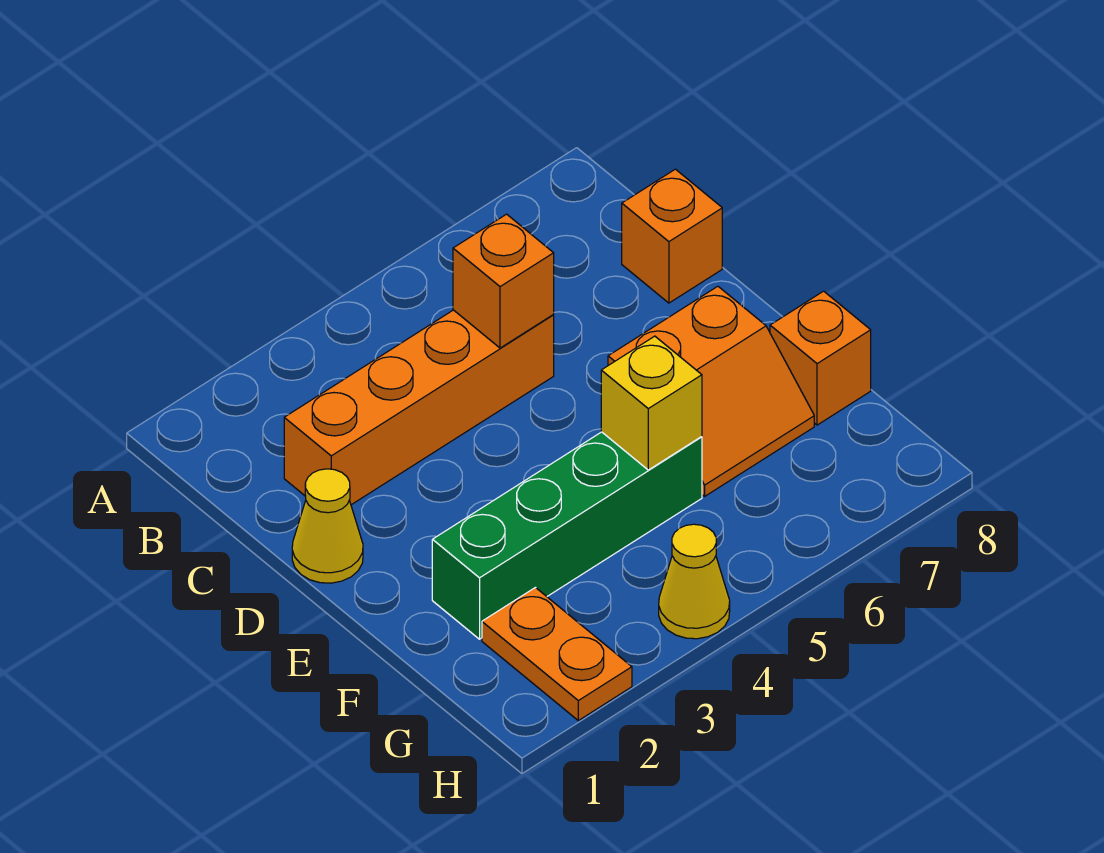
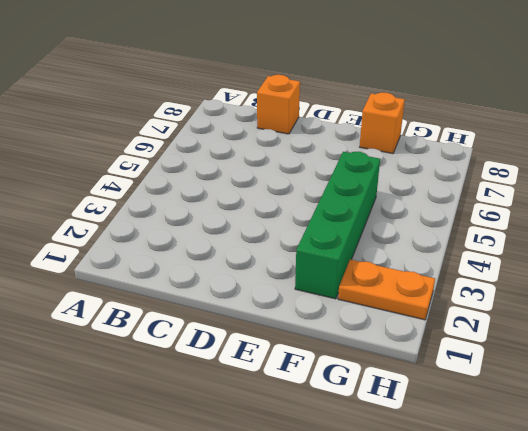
none -> orange 1x4 brick [284,310,554,505]
none -> yellow 1x1 cone [292,469,363,583]

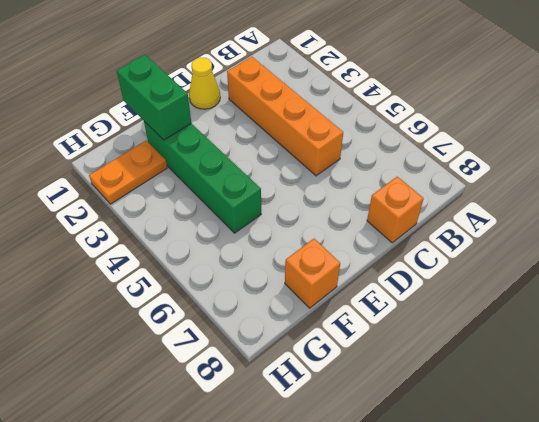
green 1x2 brick [117,55,191,140] -> none
none -> orange 2x2 slope [608,286,814,496]
none -> yellow 1x1 cone [659,524,730,639]

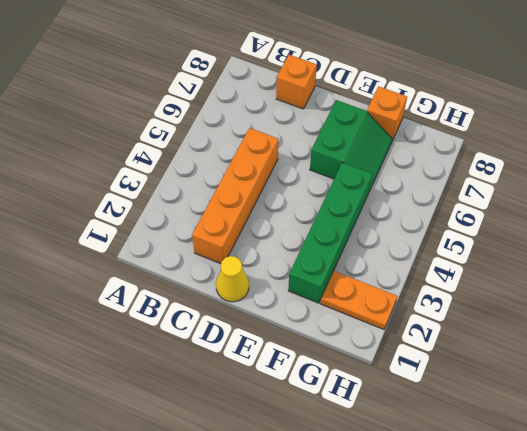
green 2x2 slope [310,100,392,191] -> orange 2x2 slope [608,286,814,496]
none -> yellow 1x1 cone [659,524,730,639]
none -> orange 1x1 brick [453,214,554,348]

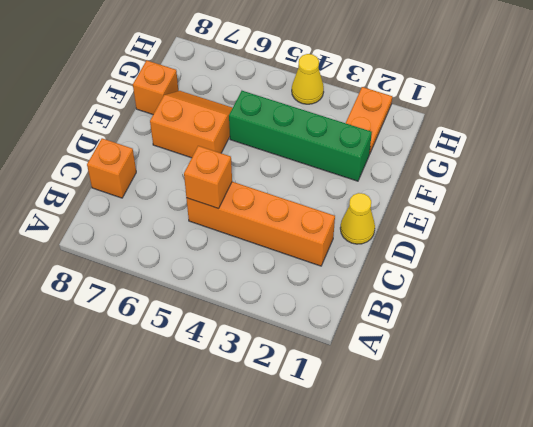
none -> yellow 1x1 brick [601,336,702,470]

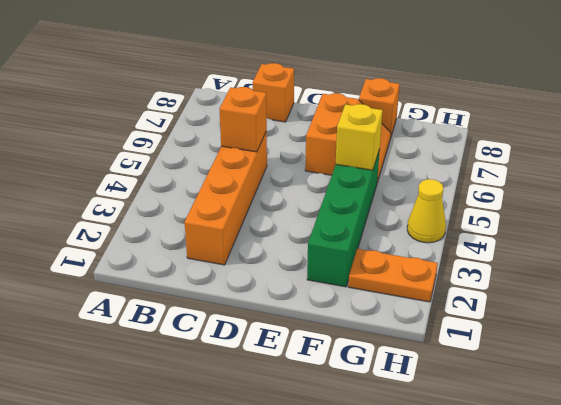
none -> yellow 1x1 cone [292,469,363,583]

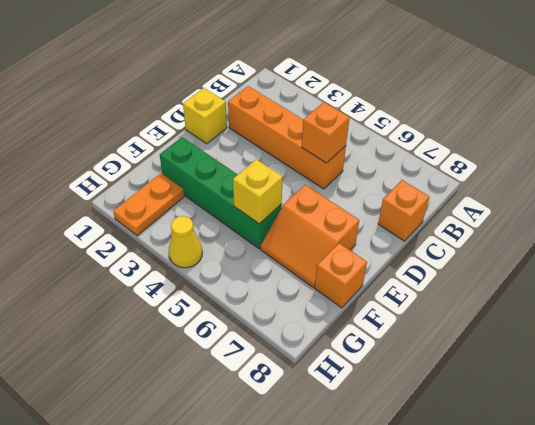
yellow 1x1 brick [183,88,227,144] -> yellow 1x1 cone [292,469,363,583]

